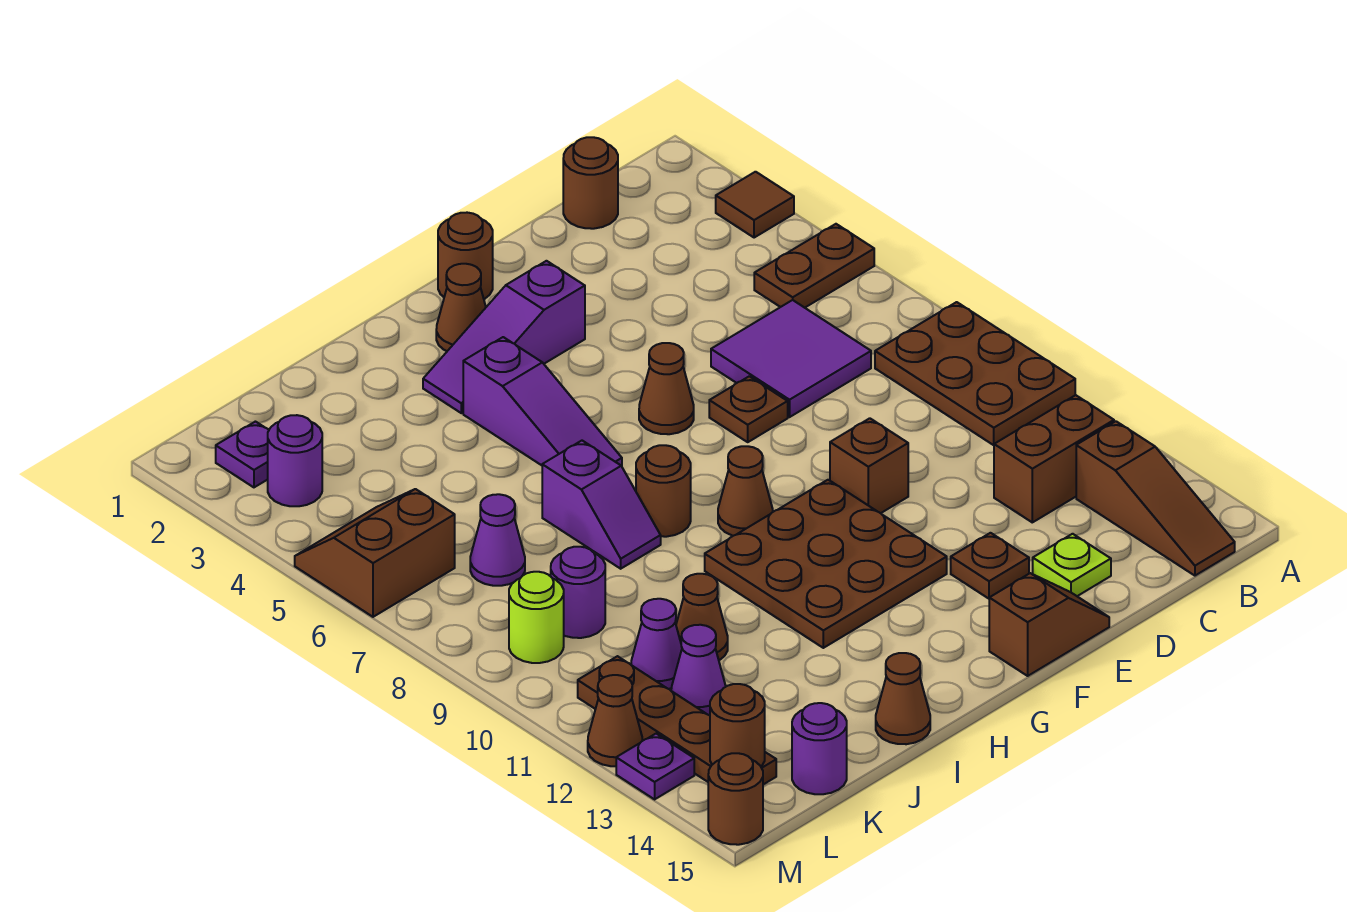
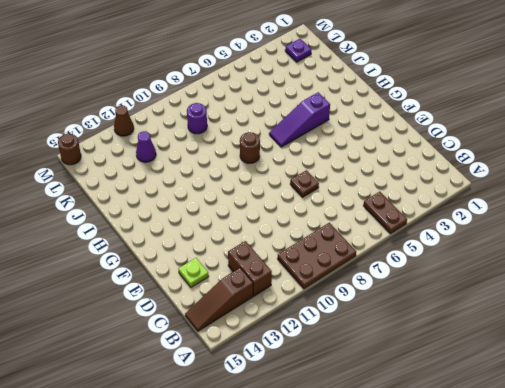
none -> brown 1x1 tile [716,172,794,238]
none -> brown 1x1 round brick [563,137,618,229]
none -> purple 2x2 tile [711,300,871,417]
none -> brown 1x1 brick [830,418,908,513]

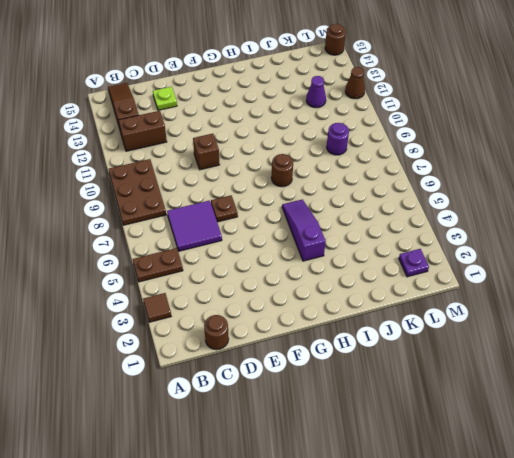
none -> brown 1x1 plate [951,533,1029,599]
none -> brown 1x2 slope [989,573,1109,676]
none -> brown 1x1 round brick [438,213,493,299]
none -> purple 1x3 slope [423,261,585,413]

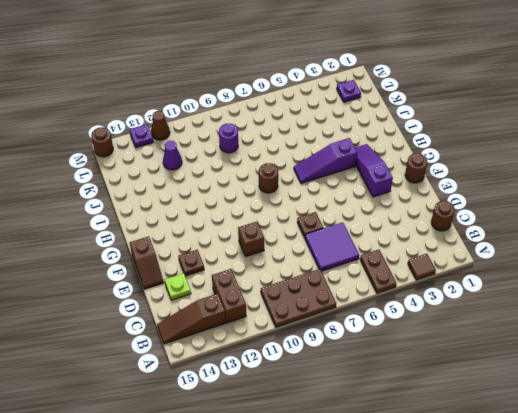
none -> brown 1x1 cone [639,343,694,434]
none -> brown 3x3 plate [705,480,947,648]
none -> brown 1x1 cone [436,264,486,351]
none -> brown 1x1 cone [718,446,773,536]

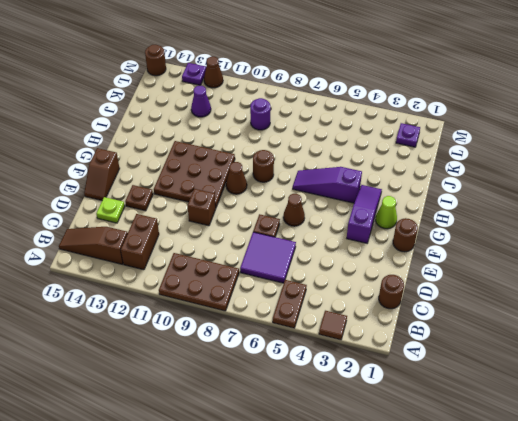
lime 1x1 cone [376,196,397,229] -> brown 1x1 cone [436,264,486,351]
none -> purple 1x2 slope [542,441,661,569]
none -> brown 1x1 cone [876,653,930,744]
none -> brown 1x1 cone [676,574,728,660]
none -> purple 1x1 cone [470,494,525,586]

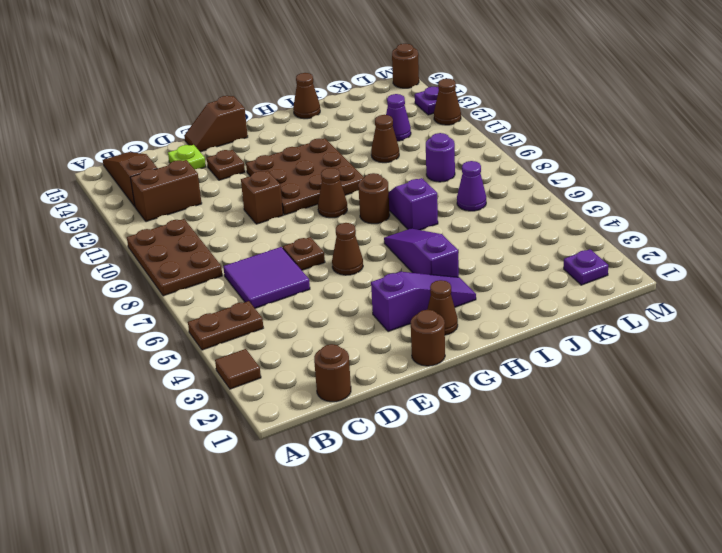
none -> purple 1x1 cone [631,599,682,689]
none -> purple 1x1 round brick [792,703,847,794]
none -> purple 1x1 round brick [268,415,322,506]
none -> brown 2x2 slope [295,489,455,617]

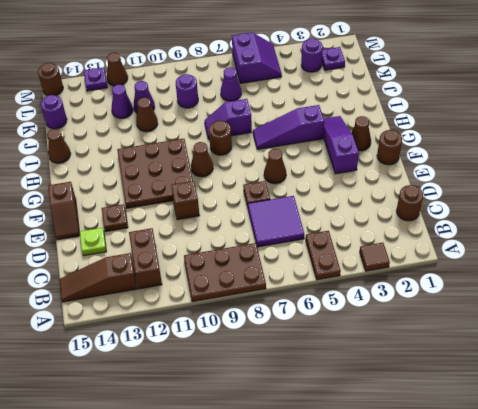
purple 2x2 slope [232,32,282,83] -> brown 2x2 slope [295,489,455,617]
none -> lime 1x1 round brick [509,572,564,663]
none -> brown 1x4 plate [578,656,776,785]
none -> brown 1x1 round brick [710,684,765,766]

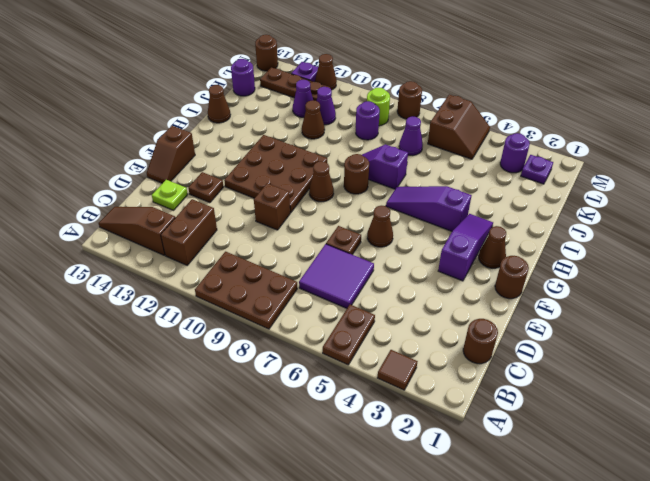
brown 1x3 plate [260,67,330,101] -> brown 1x4 plate [578,656,776,785]
brown 1x1 round brick [397,81,422,119] -> brown 1x1 round brick moved to [710,684,765,766]

